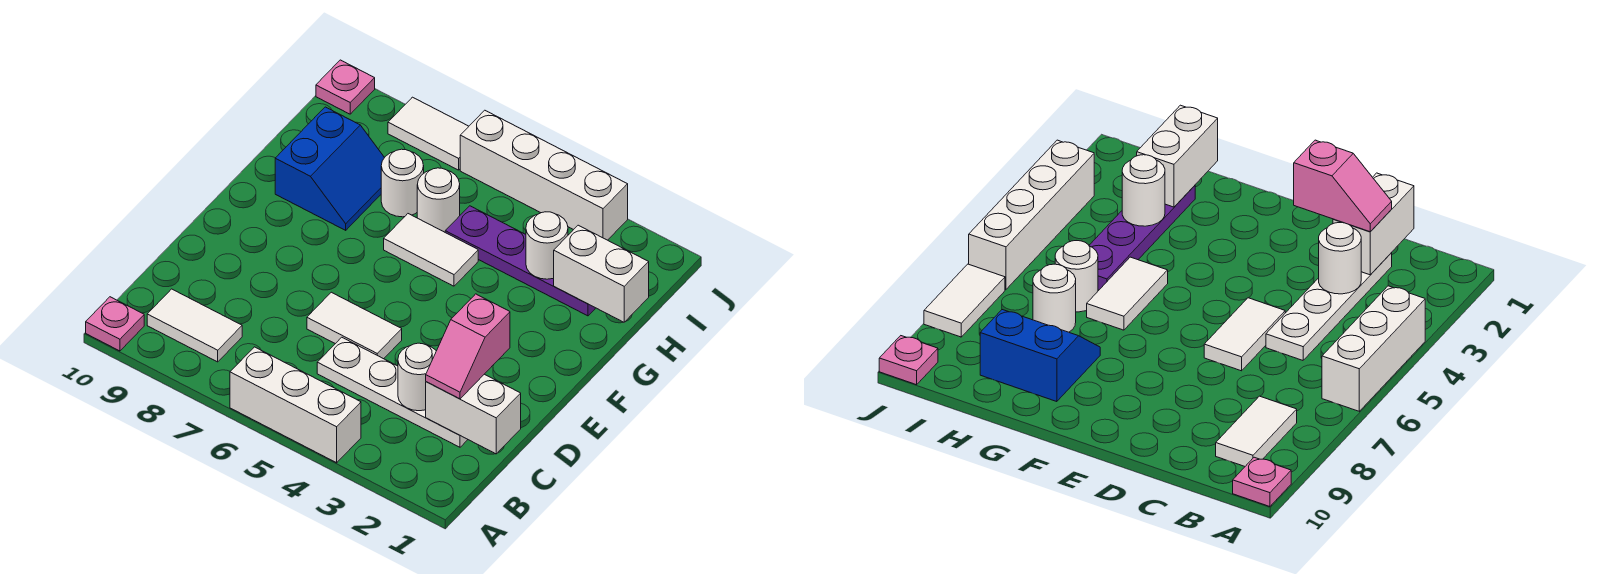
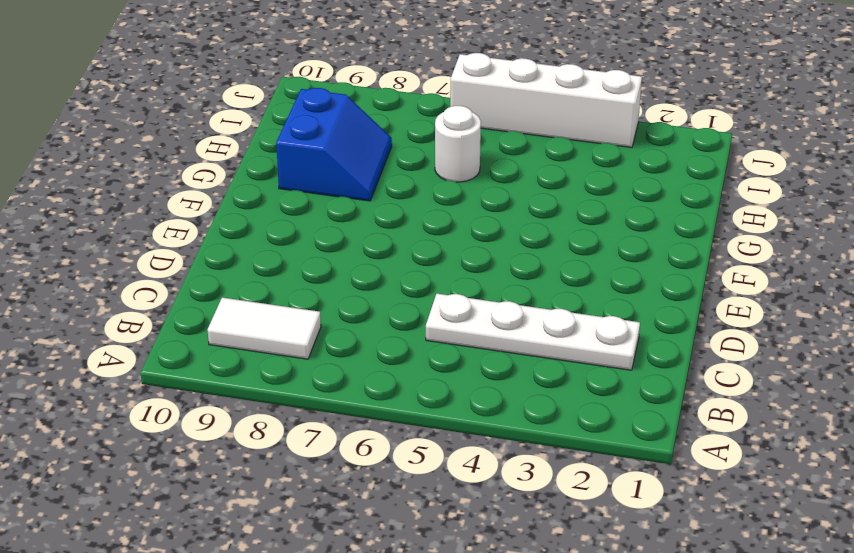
none -> white 1x3 brick [230,347,361,463]
none -> pink 1x1 plate [86,297,144,351]
none -> white 1x2 tile [307,292,402,359]

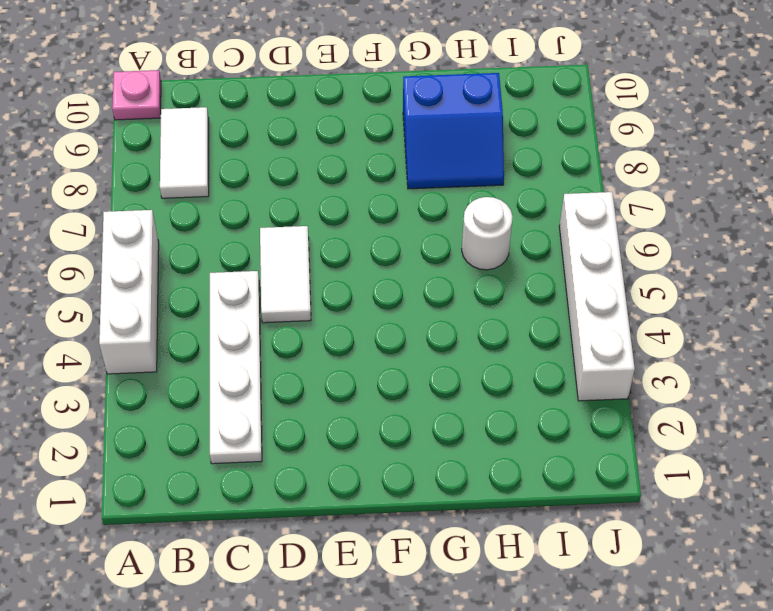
none -> white 1x2 tile [384,214,478,286]
none -> purple 1x4 plate [445,206,595,316]
none -> white 1x1 round brick [381,149,424,217]

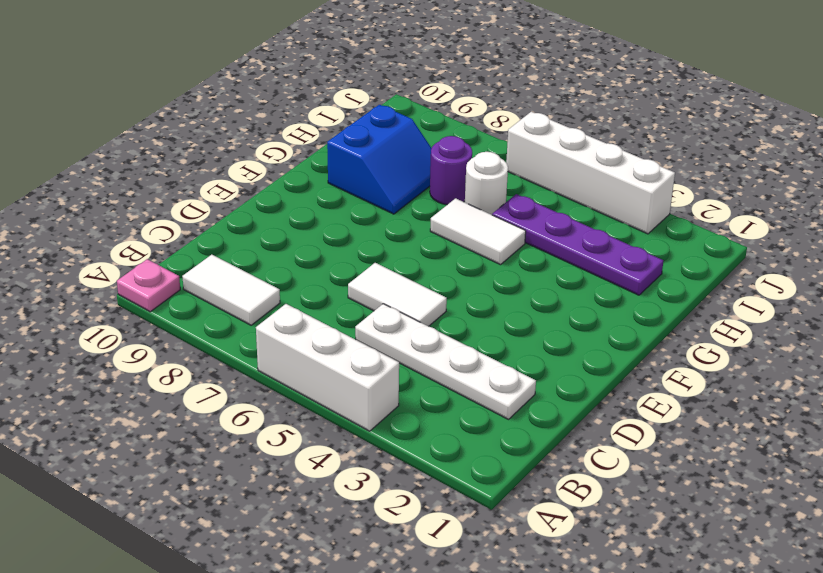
purple 1x1 round brick [430,136,472,205] -> white 1x1 round brick [381,149,424,217]
none -> white 1x2 tile [388,97,469,170]
none -> pink 1x1 plate [316,60,375,114]
none -> white 1x2 brick [426,374,521,454]

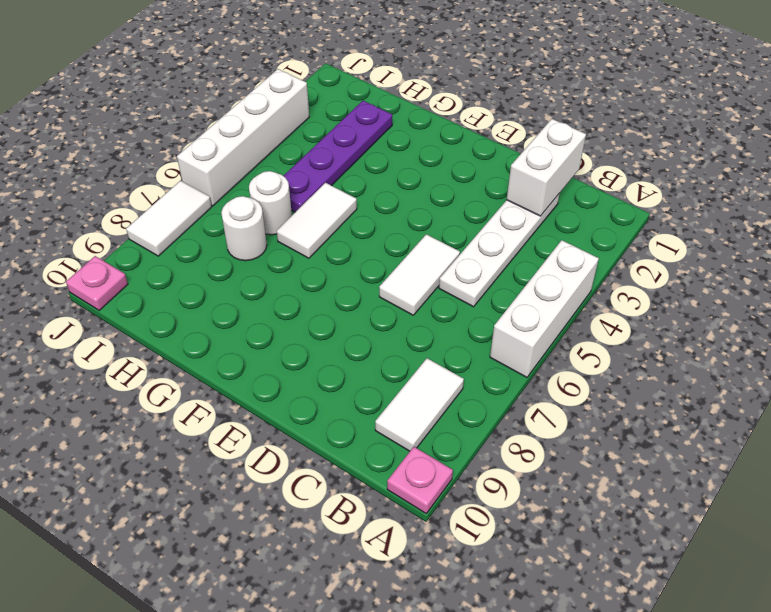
none -> blue 2x2 slope [275,107,384,230]
none -> white 1x1 round brick [398,343,436,411]
none -> white 1x2 brick [554,225,649,322]

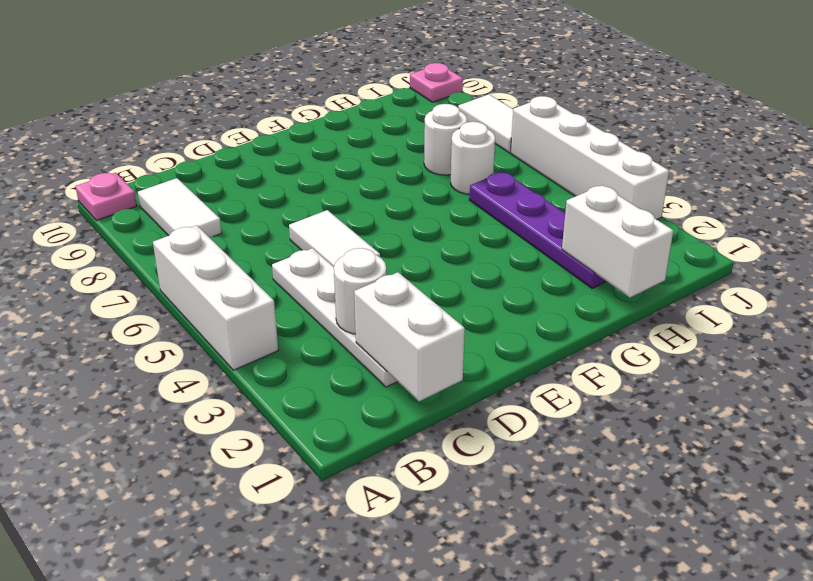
none -> white 1x2 tile [384,214,478,286]
none -> blue 2x2 slope [275,107,384,230]
none -> white 1x1 round brick [526,212,568,279]

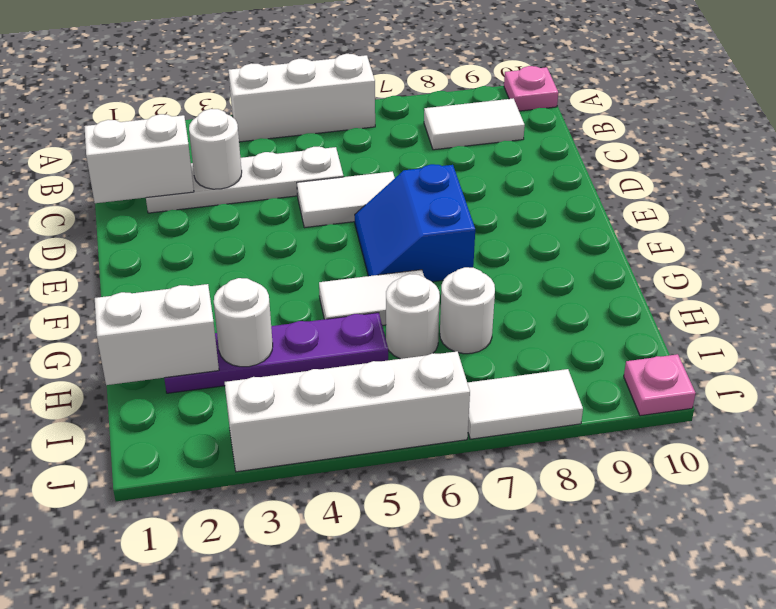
blue 2x2 slope [355,164,475,282] -> blue 2x2 slope moved to [275,107,384,230]
none -> pink 1x2 slope [426,294,510,399]

